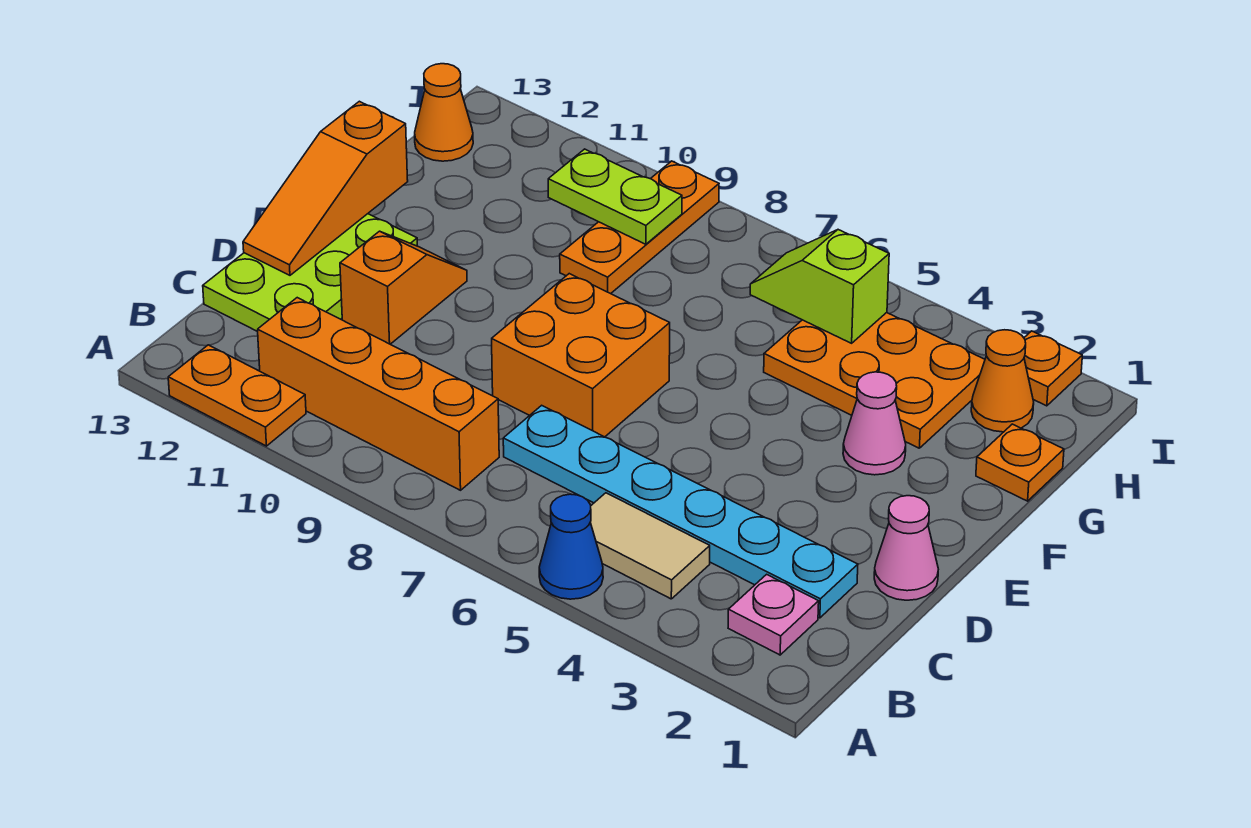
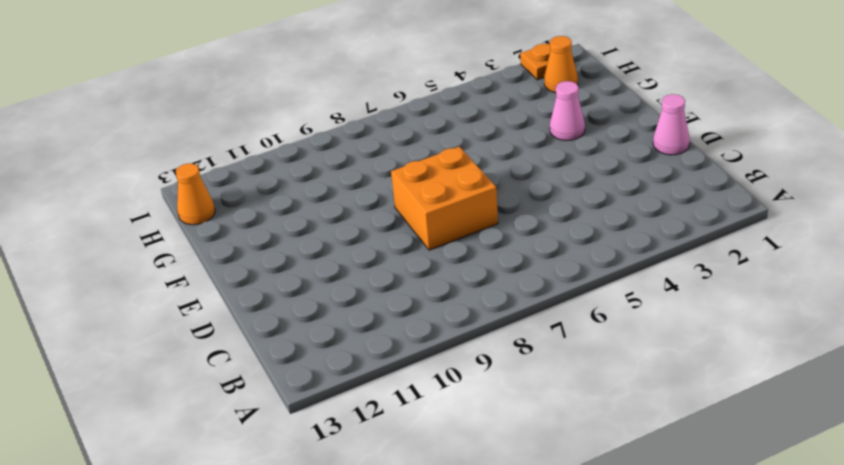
none -> blue 1x1 cone [539,494,603,599]
none -> orange 1x2 plate [168,345,306,446]
none -> pink 1x1 plate [728,574,819,655]

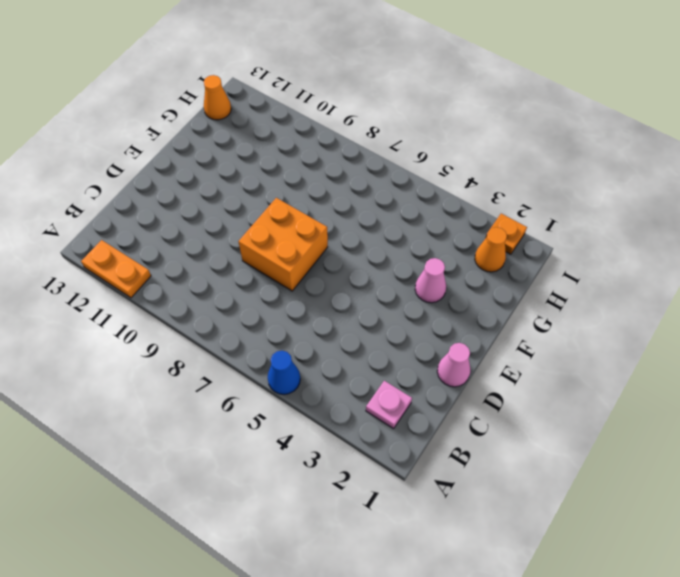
none -> tan 1x2 tile [590,493,710,599]
none -> orange 1x4 brick [258,298,499,490]
none -> cyan 1x6 plate [503,405,858,618]

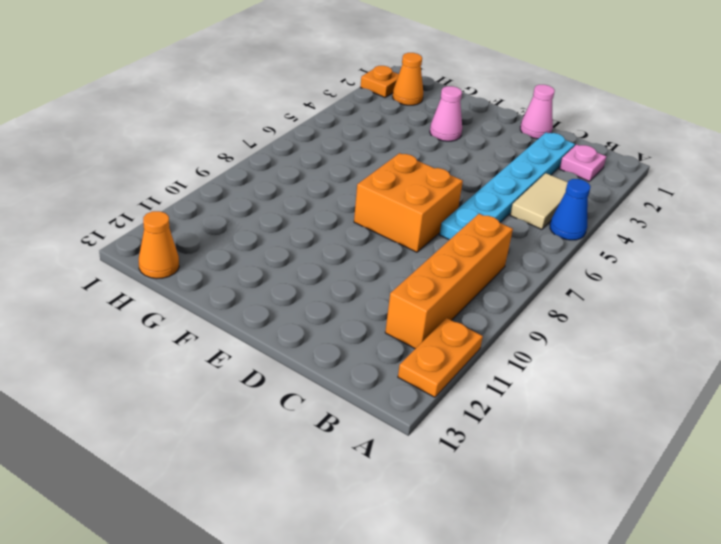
none -> lime 2x3 plate [203,214,417,332]
none -> orange 1x2 slope [340,231,467,344]
none -> orange 1x1 plate [976,424,1064,501]

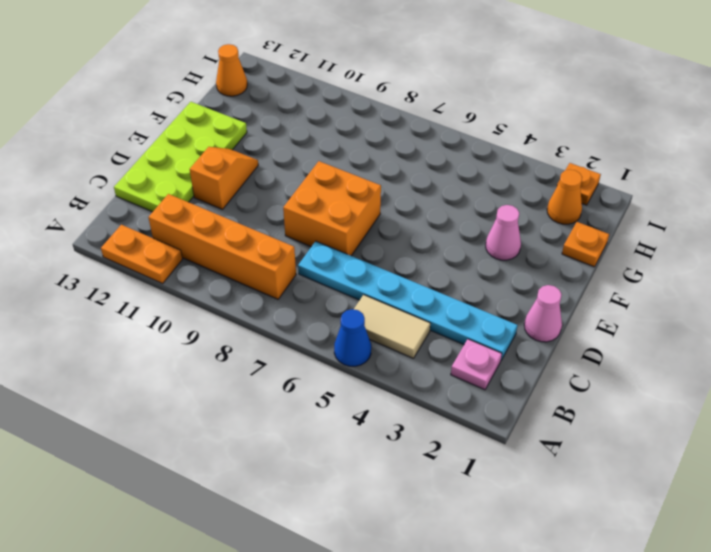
lime 2x4 plate [114,102,247,212] -> lime 2x3 plate [203,214,417,332]
none -> orange 2x3 plate [764,313,985,448]
none -> orange 1x3 plate [560,161,719,294]
none -> orange 1x3 slope [243,101,408,275]

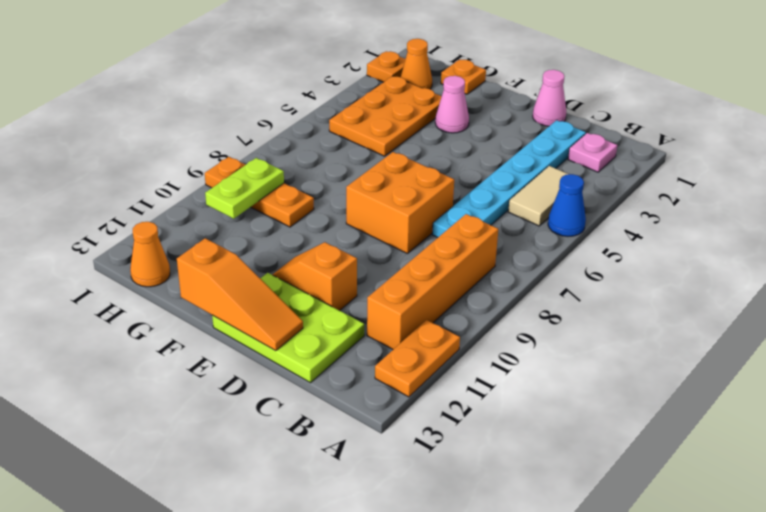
none -> lime 1x2 slope [750,230,889,343]

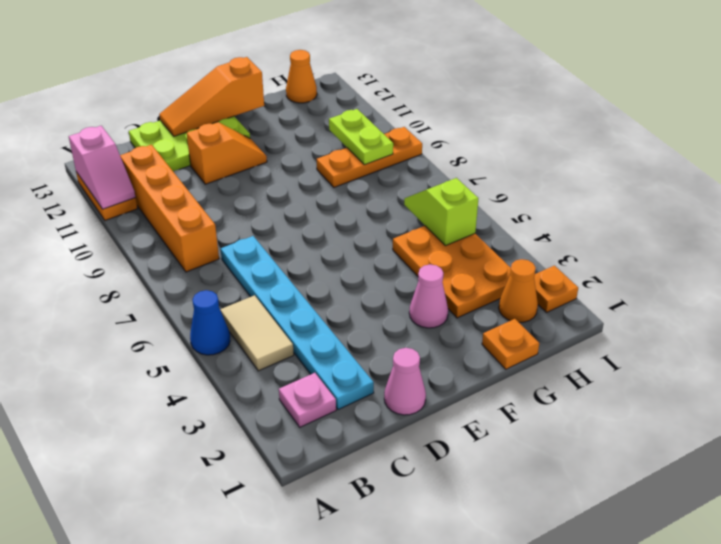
pink 1x2 slope [69,126,136,209] -> none
none -> orange 2x2 brick [492,274,670,437]

